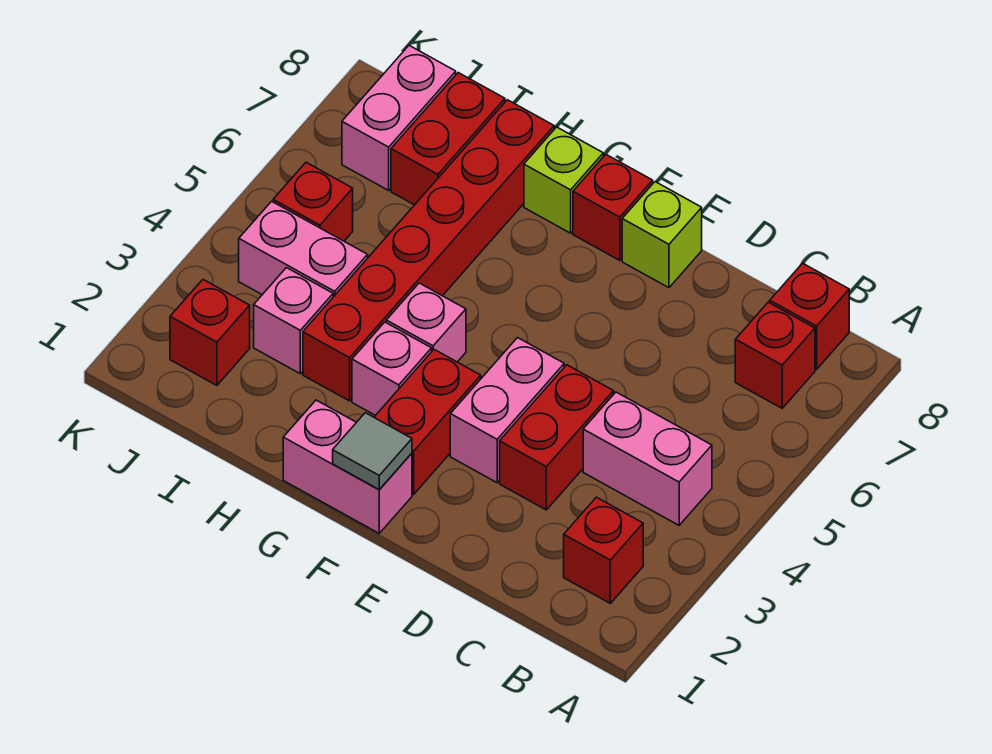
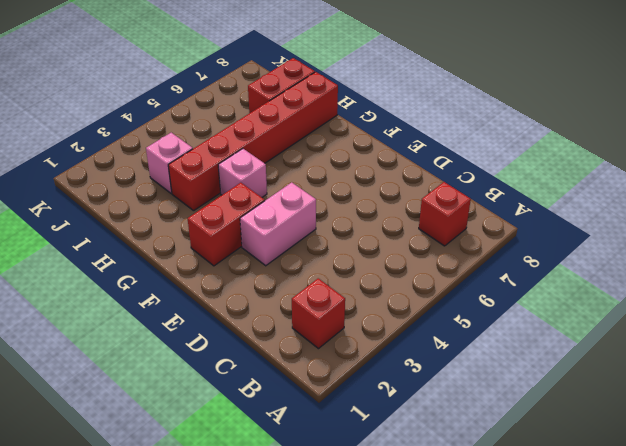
none -> pink 1x2 brick [583,392,712,525]
none -> red 1x1 brick [770,263,849,369]
none -> red 1x2 brick [500,365,614,510]

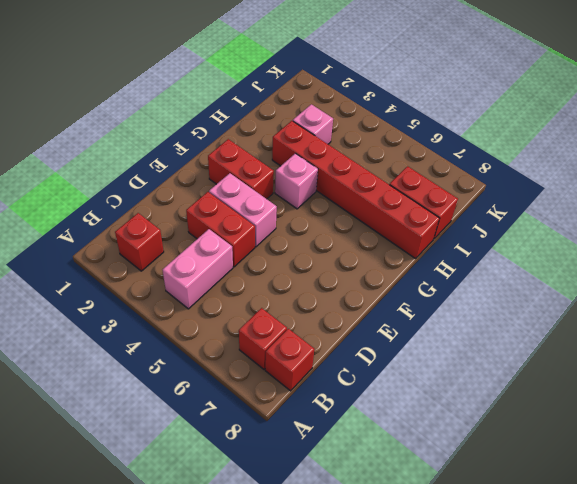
none -> lime 1x1 brick [622,182,702,288]
none -> pink 1x2 brick [283,400,412,533]
none -> red 1x1 brick [573,154,653,260]

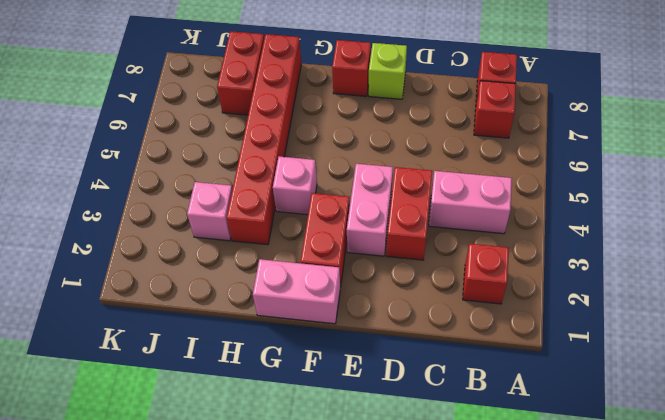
none -> pink 1x1 brick [352,322,432,415]
none -> lime 1x1 brick [524,127,603,233]
none -> pink 1x2 brick [239,201,368,297]

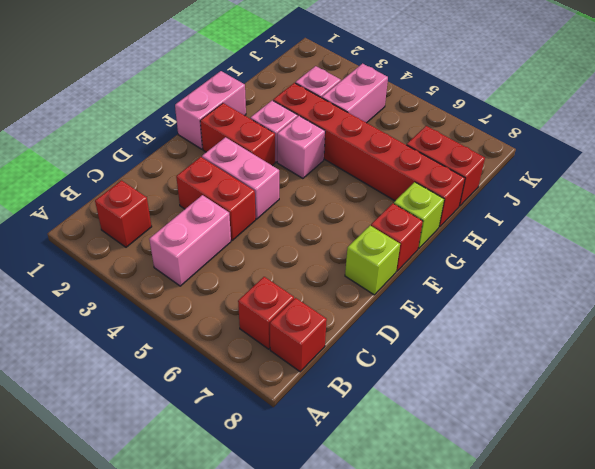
none -> red 1x1 brick [170,280,250,385]
none -> red 1x1 brick [273,163,353,241]
none -> pink 1x2 brick [342,45,456,190]

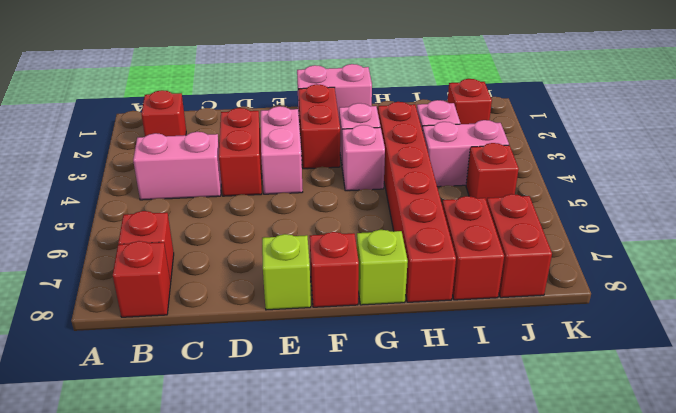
red 1x2 brick [487,194,552,298] -> pink 1x2 brick [342,45,456,190]
none -> grey 1x1 tile [333,413,412,490]

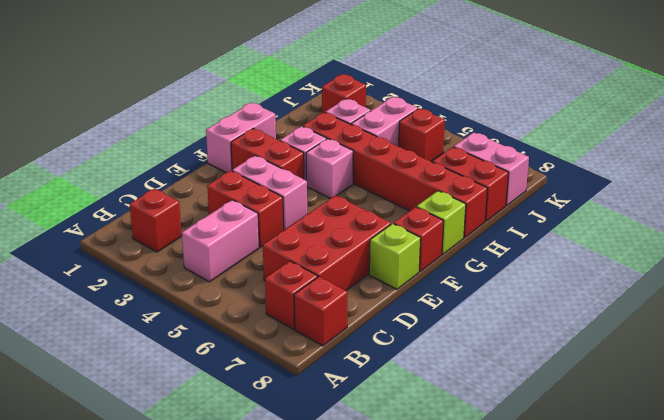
red 2x3 brick [263,195,391,291] -> none
none -> grey 1x1 tile [333,413,412,490]

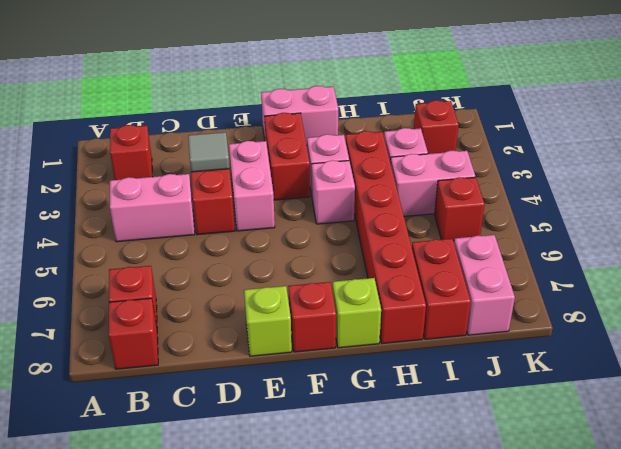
grey 1x1 tile [188,132,229,172] -> grey 1x1 tile moved to [333,413,412,490]

